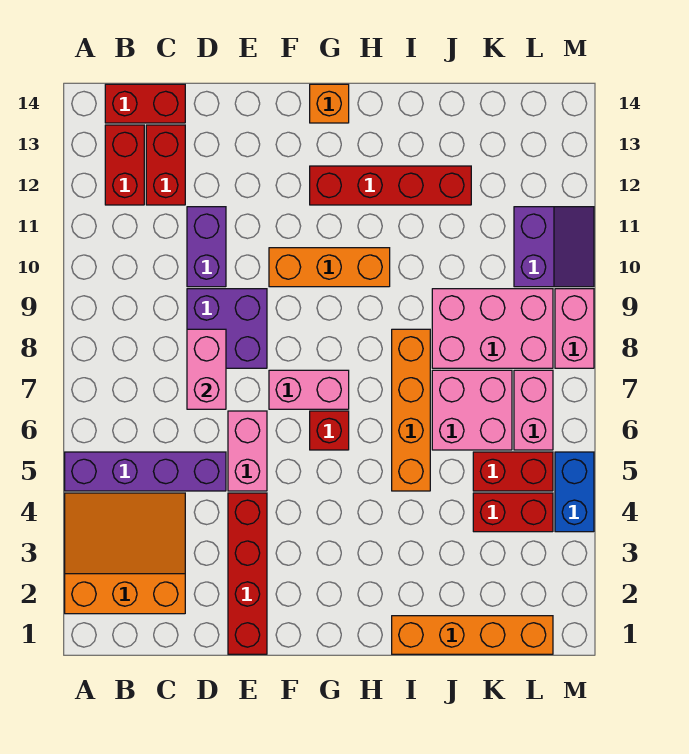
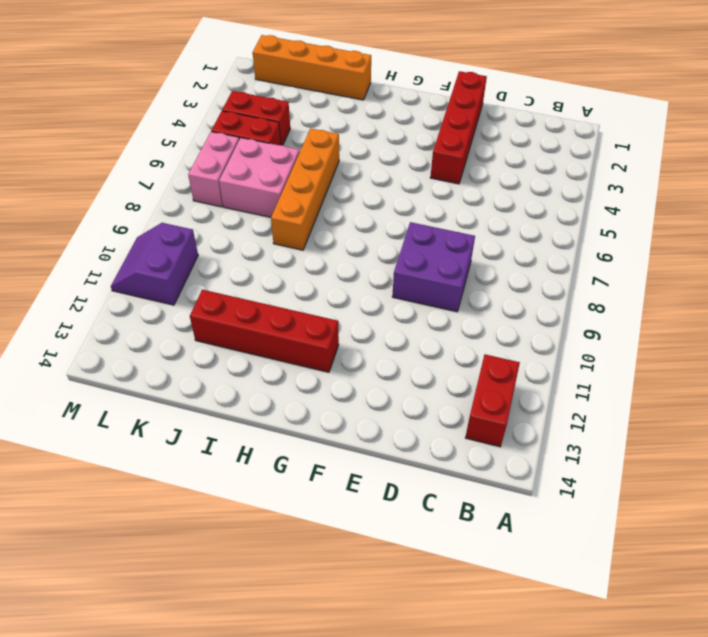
none -> orange 3x3 slope [65,493,185,614]
none -> purple 1x4 brick [65,452,226,491]
none -> red 1x2 brick [105,84,185,123]

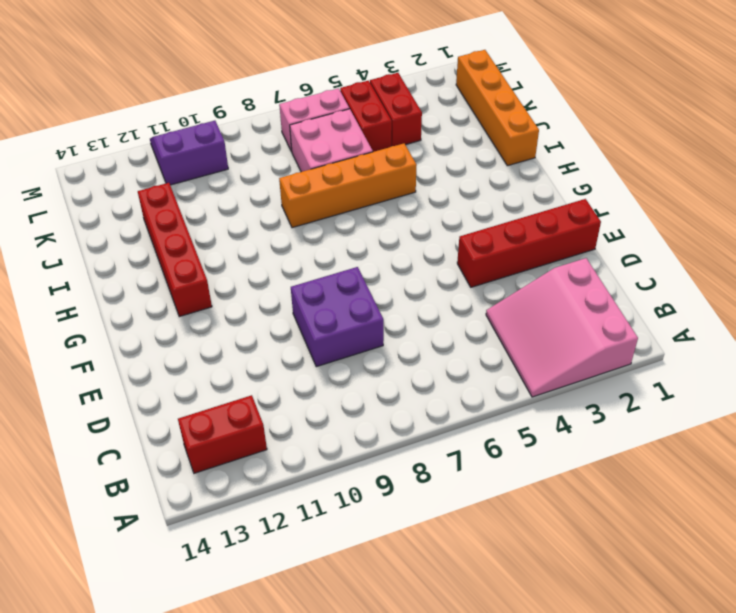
pink 3x3 slope [486,258,638,397] -> orange 3x3 slope [65,493,185,614]
none -> purple 1x4 brick [65,452,226,491]
none -> red 1x2 brick [105,84,185,123]
none -> red 1x2 brick [146,125,185,205]

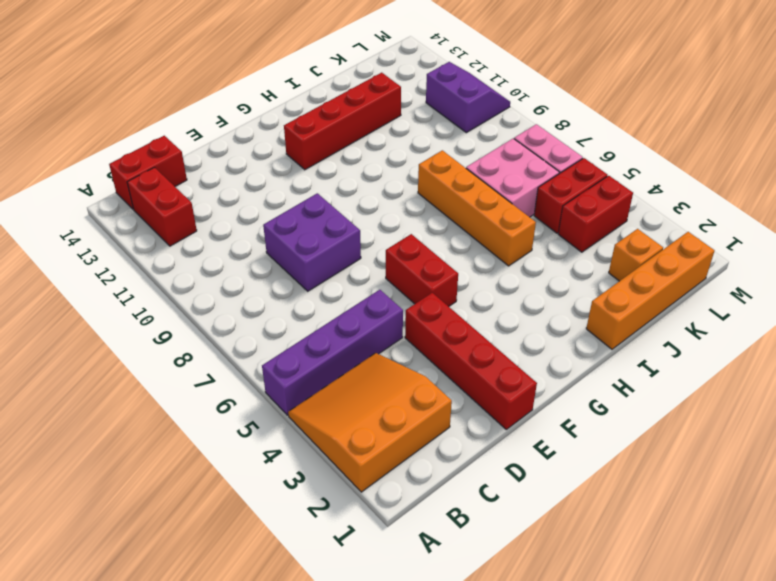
red 1x2 brick [386,234,458,306] -> red 1x2 brick moved to [146,125,185,205]
orange 1x1 brick [609,229,663,281] -> orange 1x1 brick moved to [310,84,349,123]
none -> purple 1x2 brick [187,207,226,287]
none -> pink 1x2 brick [228,411,267,491]
none -> pink 1x2 brick [269,370,349,409]

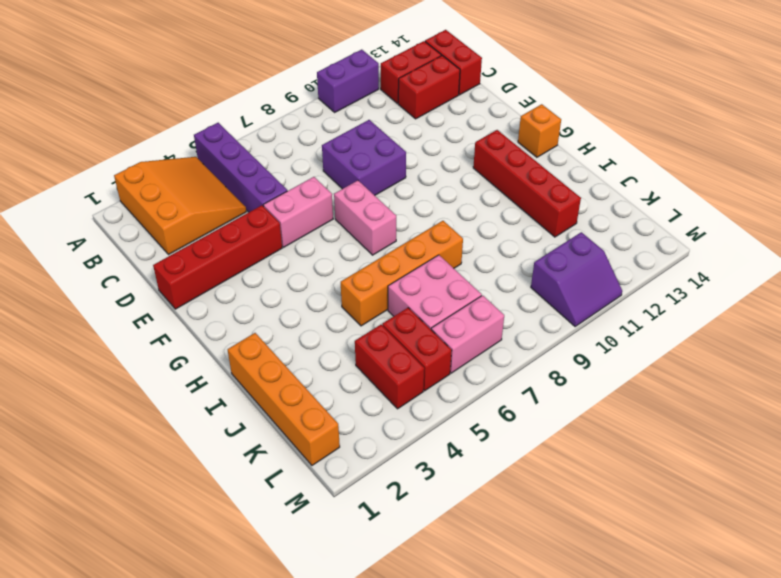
purple 1x2 brick [317,50,379,112] -> purple 1x2 brick moved to [187,207,226,287]
none -> orange 1x3 brick [269,248,390,287]
none -> red 1x1 brick [310,411,349,450]
none -> pink 2x3 brick [432,289,553,368]

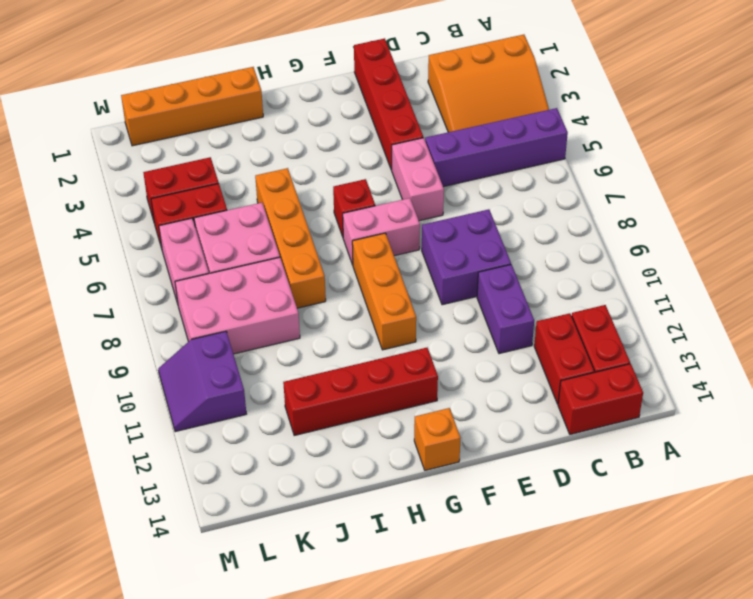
orange 1x3 brick [352,233,416,350] -> orange 1x3 brick turned to [269,248,390,287]
none -> blue 1x2 brick [555,452,594,532]
none -> pink 1x2 brick [555,289,594,368]
none -> pink 1x2 brick [187,329,226,409]

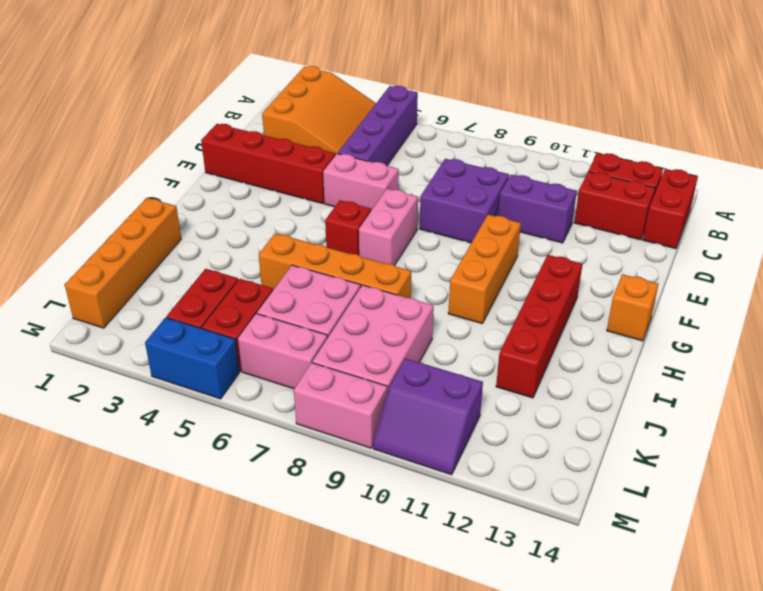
none -> pink 1x2 brick [187,329,226,409]

